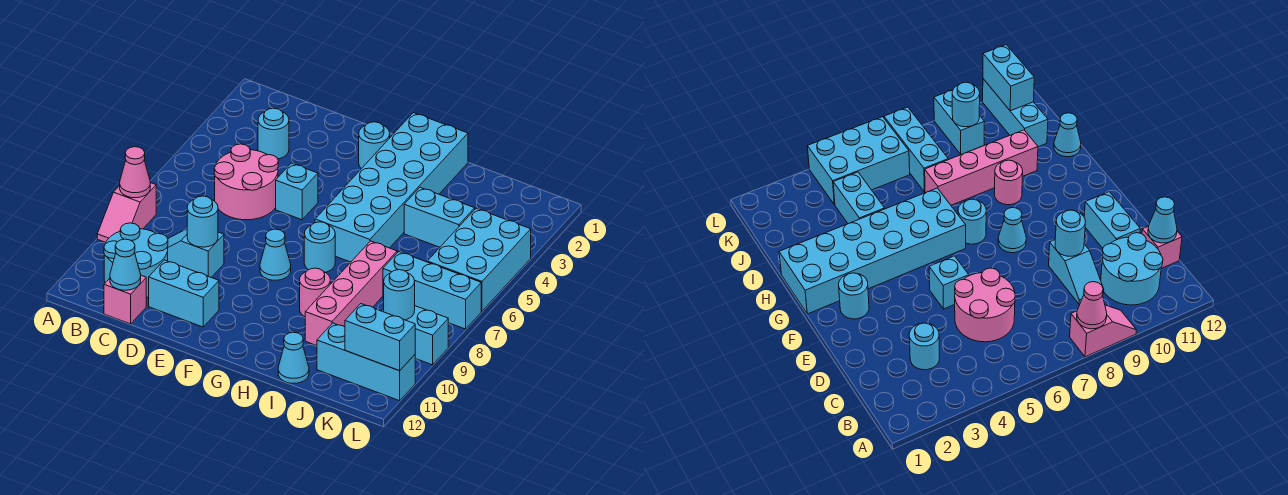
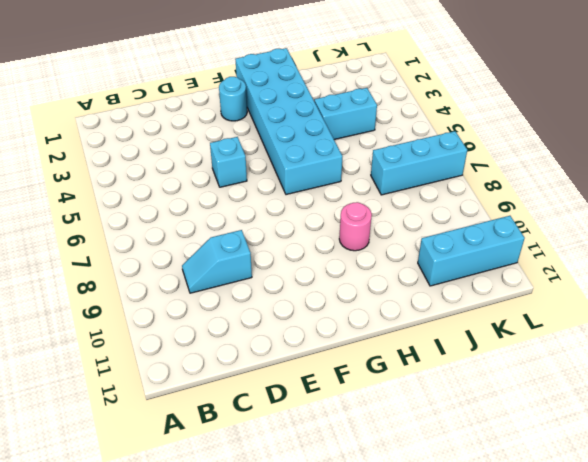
none -> pink 1x2 slope [97,183,156,242]
none -> cyan 2x2 round brick [104,223,168,298]
none -> cyan 1x1 round brick [258,108,289,159]

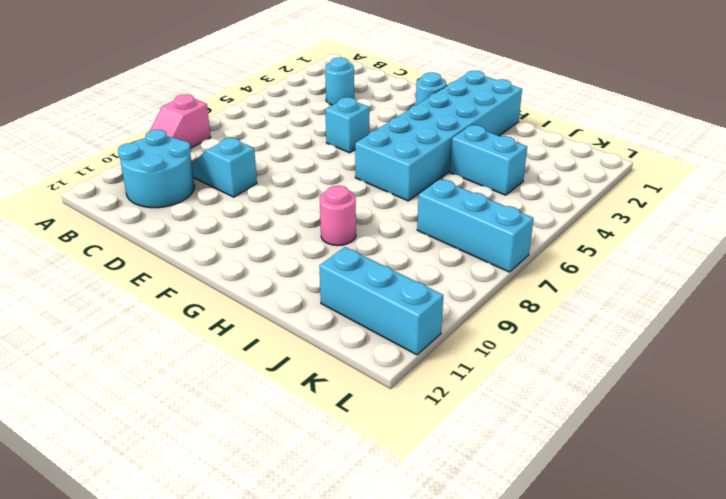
none -> pink 2x2 round brick [214,144,278,220]
none -> pink 1x1 brick [104,275,146,324]
none -> cyan 1x2 brick [149,260,219,327]

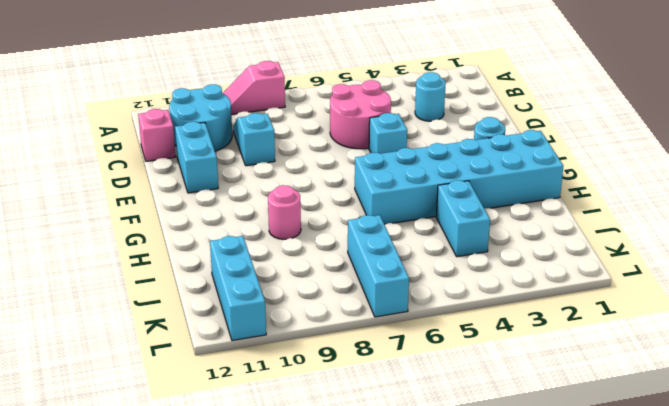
none -> cyan 1x1 cone [260,229,291,280]
none -> cyan 1x1 round brick [304,222,335,272]
none -> pink 1x4 brick [305,241,397,346]

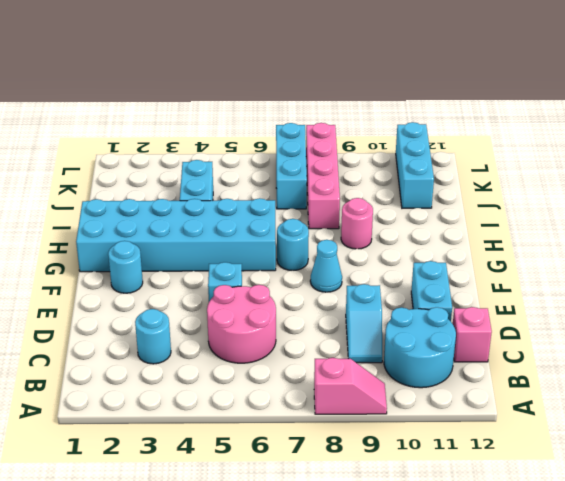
pink 1x4 brick [306,123,340,229] -> pink 1x4 brick turned to [305,241,397,346]
none -> cyan 1x1 cone [278,332,309,383]
none -> cyan 2x3 brick [427,208,531,311]
none -> cyan 1x2 brick [382,306,448,365]

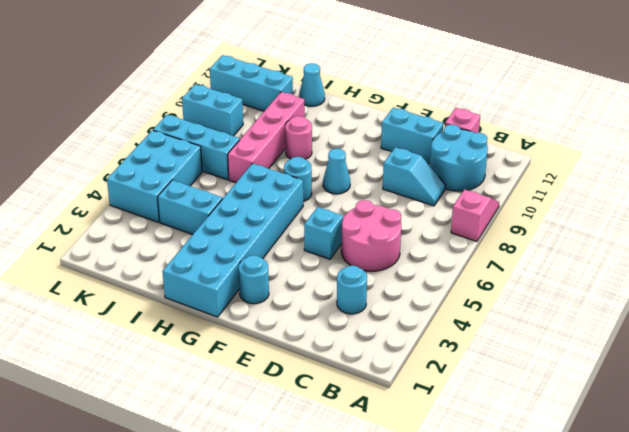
none -> pink 1x1 cone [120,147,150,198]
none -> cyan 1x1 cone [110,239,141,290]
none -> cyan 1x1 round brick [187,196,218,247]

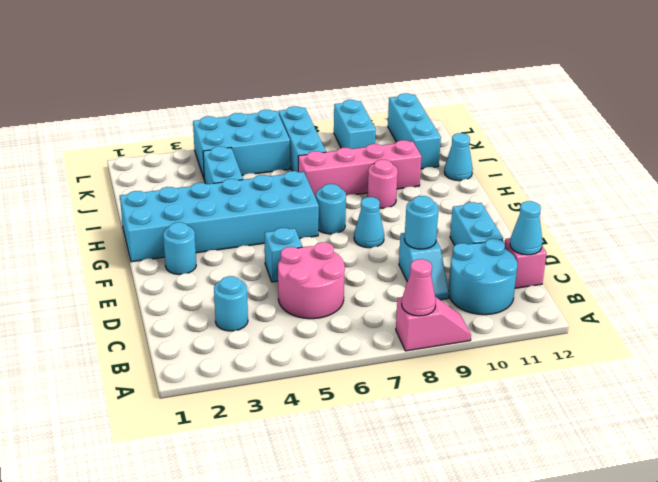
none -> cyan 1x1 round brick [384,270,415,320]
none -> cyan 1x2 brick [345,304,415,371]

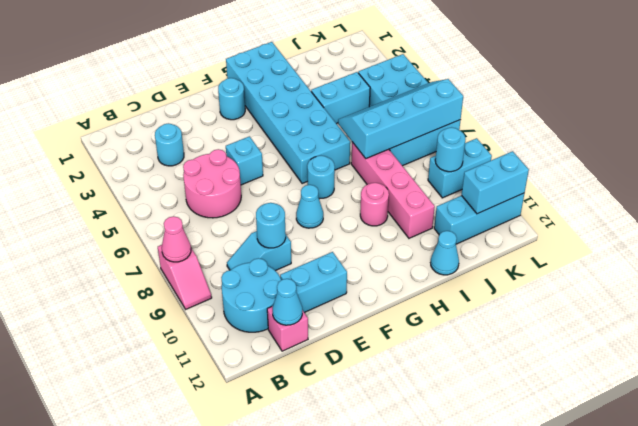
cyan 2x4 slope [338,79,463,158] -> none

